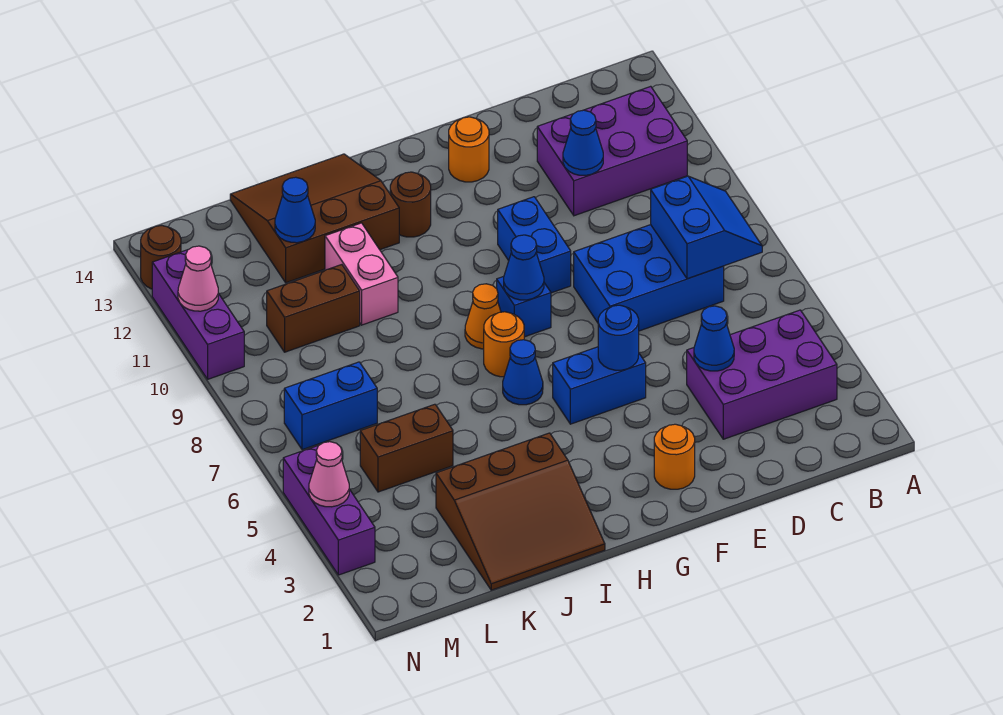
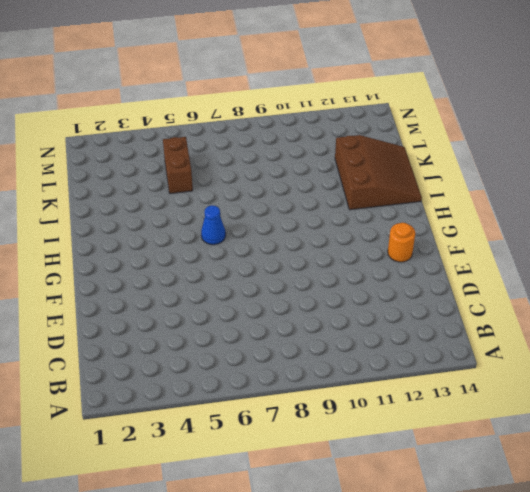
none -> purple 2x3 brick [687,310,837,439]
none -> purple 2x3 brick [537,86,687,216]
none -> blue 2x3 brick [574,225,724,331]

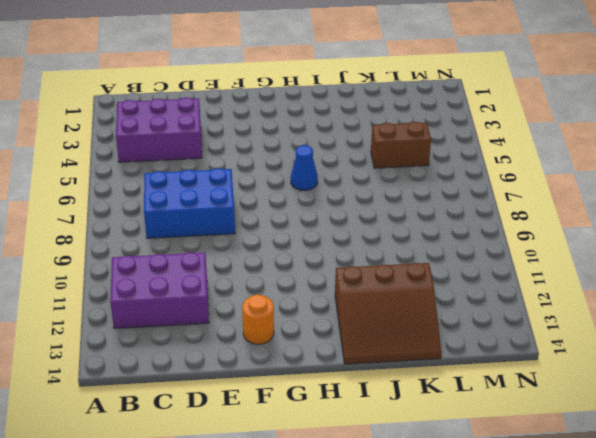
none -> orange 1x1 round brick [654,424,695,489]
none -> blue 1x2 brick [553,347,646,424]
none -> blue 1x2 brick [498,197,571,293]

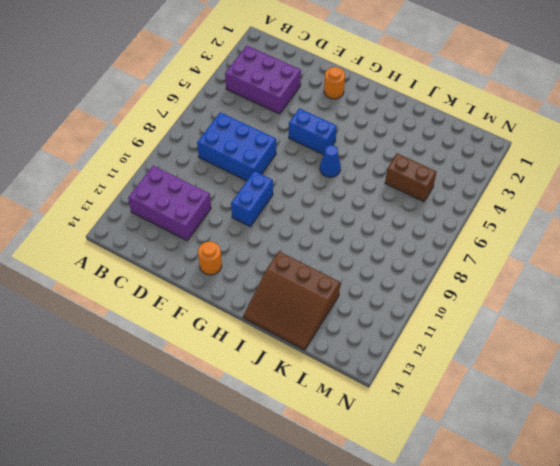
none -> blue 1x1 brick [497,276,551,337]
none -> orange 1x1 round brick [484,312,524,377]
none -> orange 1x1 cone [465,284,501,349]

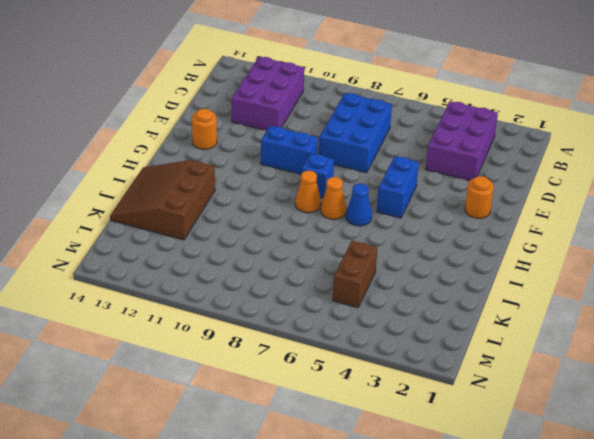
orange 1x1 cone [321,177,346,219] -> orange 1x1 round brick [484,312,524,377]
none -> brown 1x1 round brick [390,172,431,237]
none -> brown 3x3 slope [436,433,605,590]
none -> pink 1x2 brick [325,223,398,325]

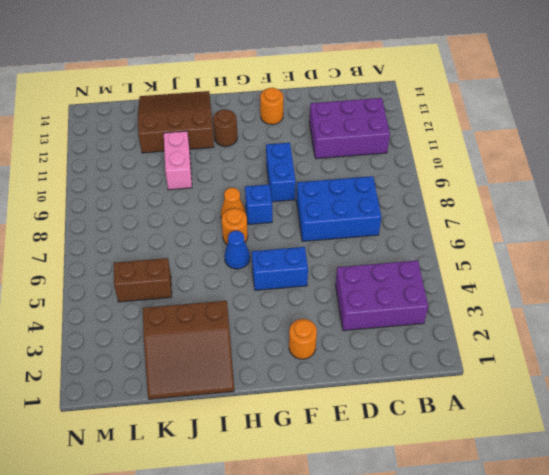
none -> brown 1x2 brick [267,265,360,352]
none -> blue 1x2 brick [284,362,377,450]
none -> purple 1x3 brick [283,445,375,575]

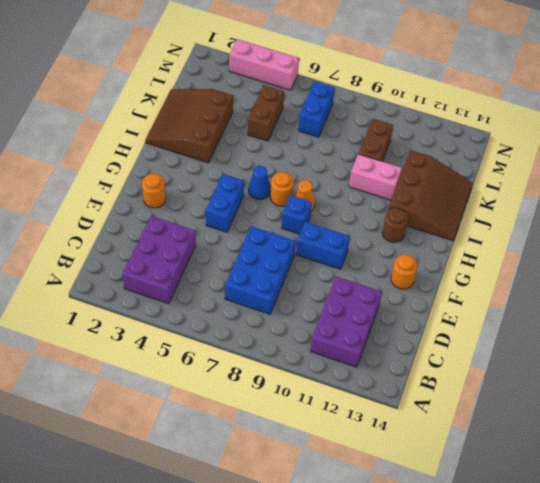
pink 1x3 brick [229,39,299,90] -> purple 1x3 brick [283,445,375,575]
none -> purple 1x3 brick [152,250,244,379]
none -> brown 1x1 round brick [141,226,181,289]
none -> blue 2x2 slope [651,176,762,279]

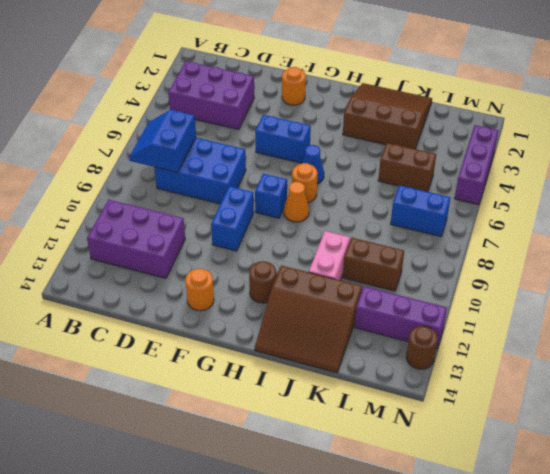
purple 1x3 brick [355,286,447,349] -> purple 1x3 brick turned to [152,250,244,379]
none -> blue 1x1 cone [694,306,734,371]
none -> blue 1x1 cone [563,110,603,175]
none -> blue 1x1 round brick [598,305,639,370]

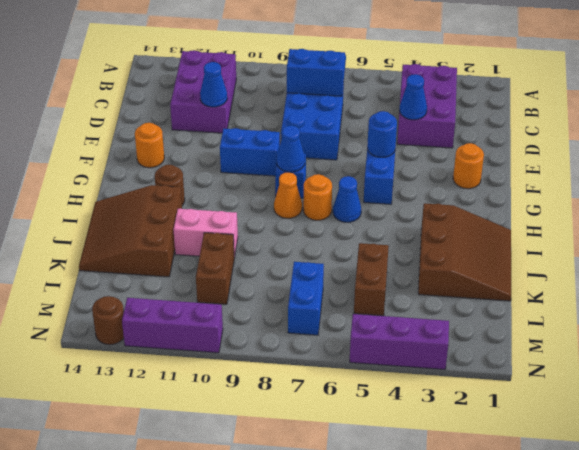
none -> blue 1x1 cone [275,177,315,243]
none -> pink 1x1 cone [309,442,349,507]
none -> pink 1x1 cone [178,246,218,311]

